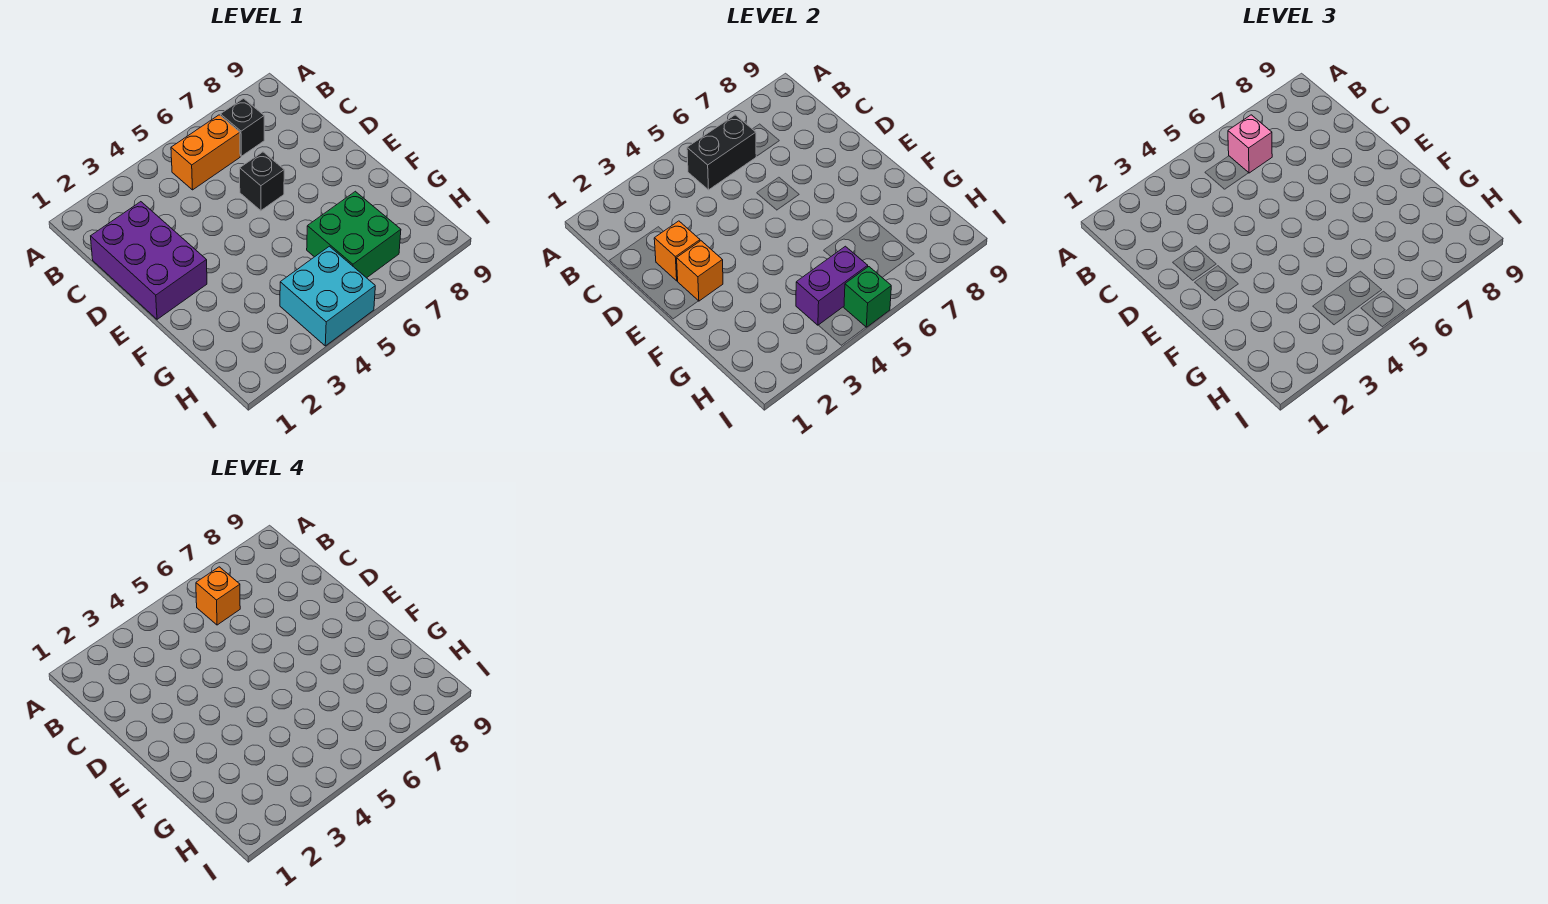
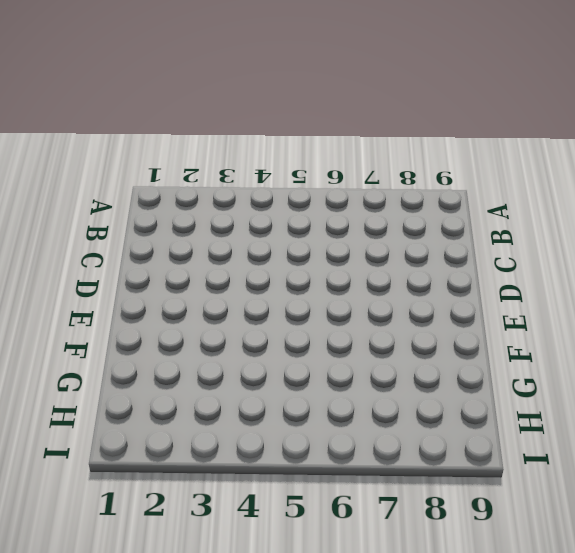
none -> orange 1x2 brick [171,115,240,190]
none -> black 1x1 brick [220,99,264,156]
none -> purple 2x3 brick [91,202,207,319]

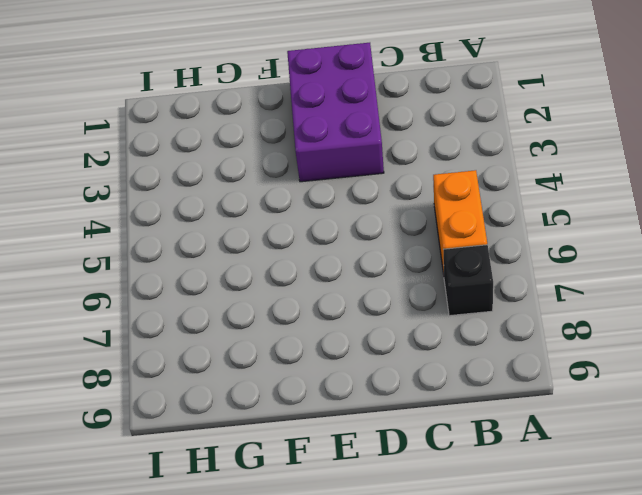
purple 2x3 brick [287,43,384,182] -> purple 2x3 brick turned to [91,202,207,319]
none -> black 1x1 brick [240,152,284,211]
none -> green 2x2 brick [307,191,401,278]
none -> cyan 2x2 brick [280,246,375,346]

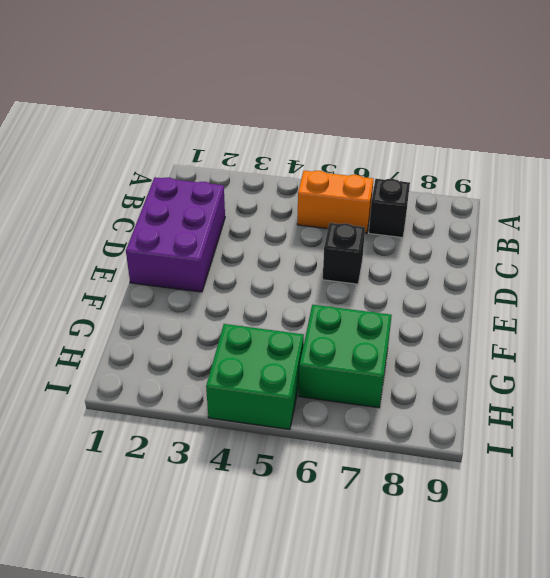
green 2x2 brick [206,324,304,429] -> cyan 2x2 brick [280,246,375,346]
none -> black 1x2 brick [687,115,756,190]
none -> orange 1x1 brick [654,221,700,281]
none -> orange 1x1 brick [677,241,723,301]

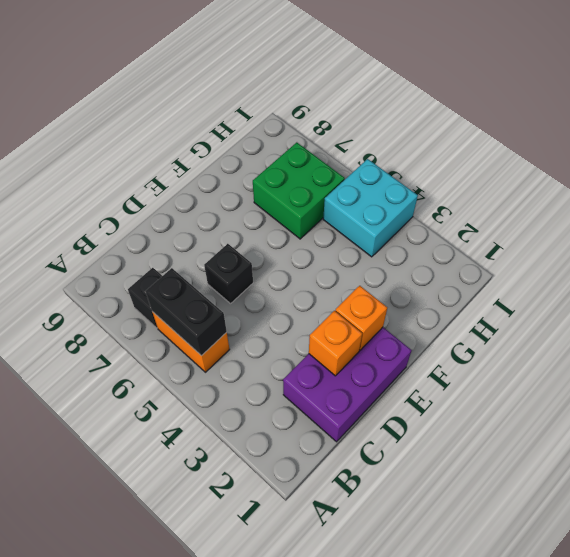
none -> purple 1x2 brick [796,246,868,325]
none -> green 1x1 brick [844,267,891,327]
none -> pink 1x1 brick [1228,115,1272,173]

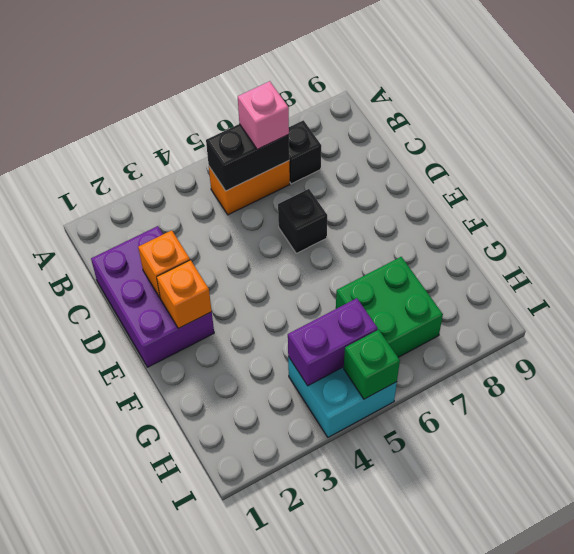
none -> orange 1x1 brick [196,567,240,625]

